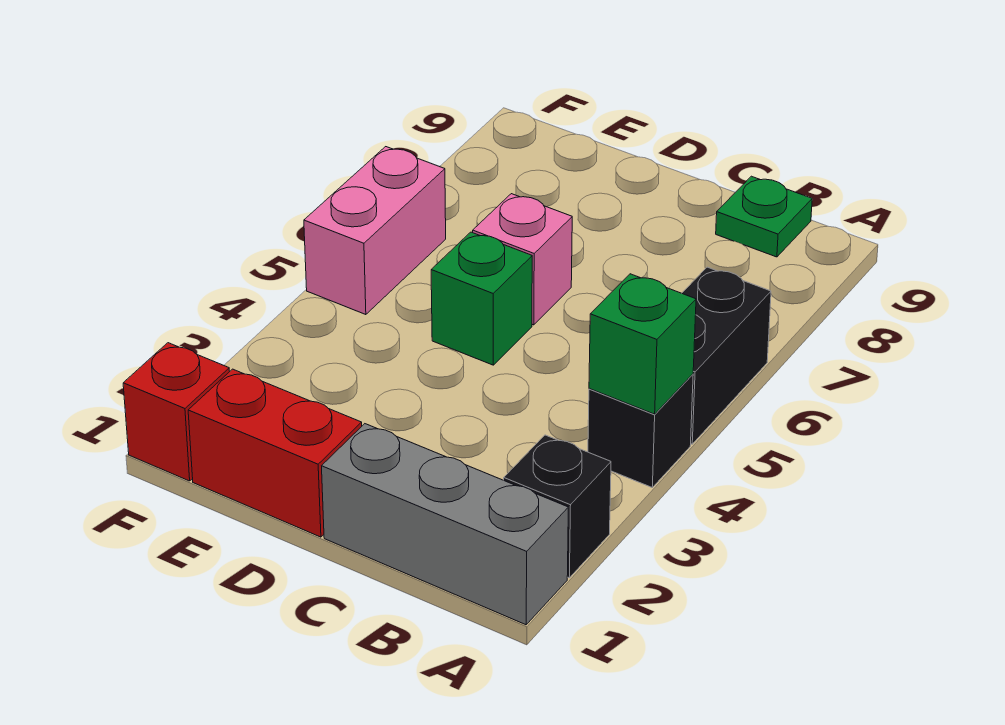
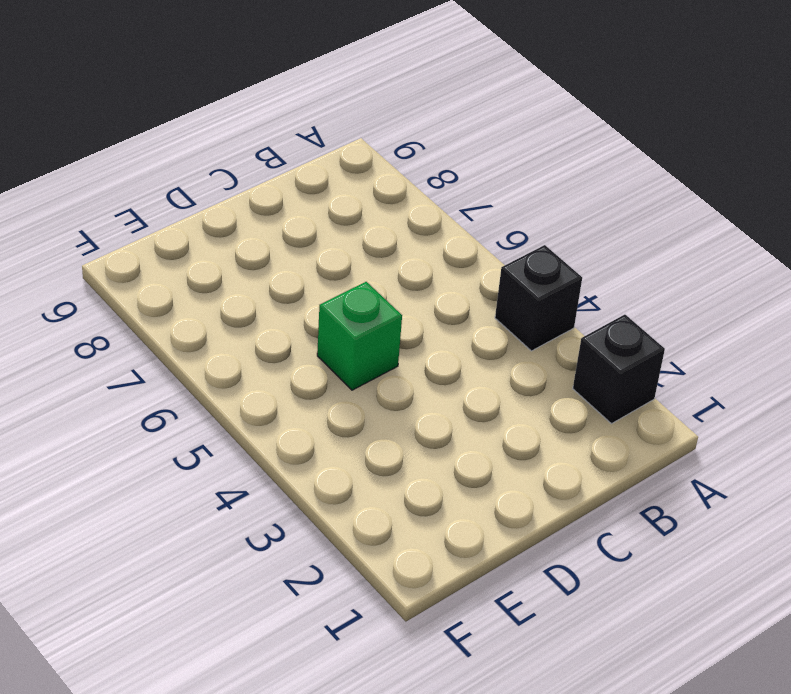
none -> grey 1x3 brick [322,424,568,625]
none -> black 1x2 brick [682,267,771,444]

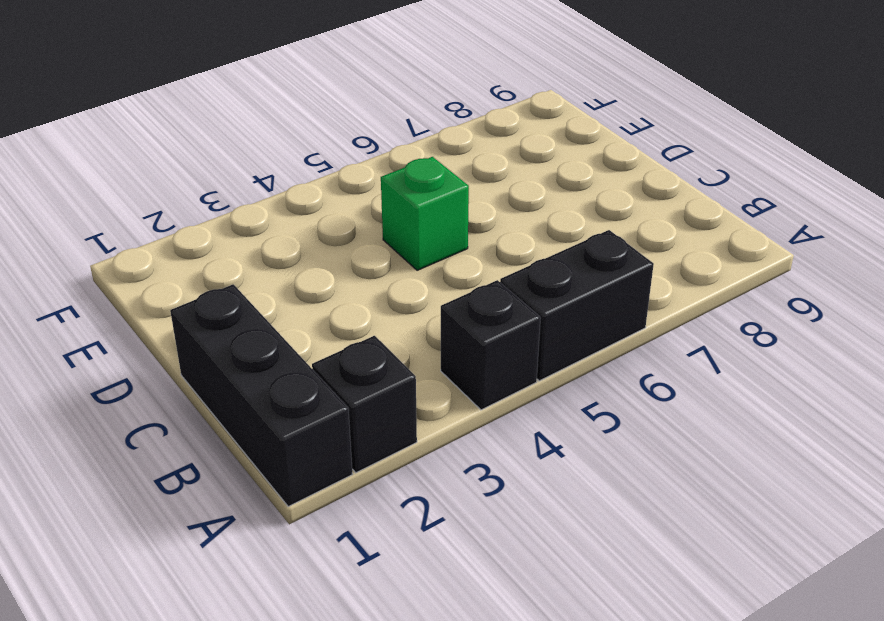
black 1x3 brick [170,284,352,507] -> grey 1x3 brick [322,424,568,625]
none -> green 1x1 plate [716,176,812,257]
none -> red 1x2 brick [188,369,362,537]

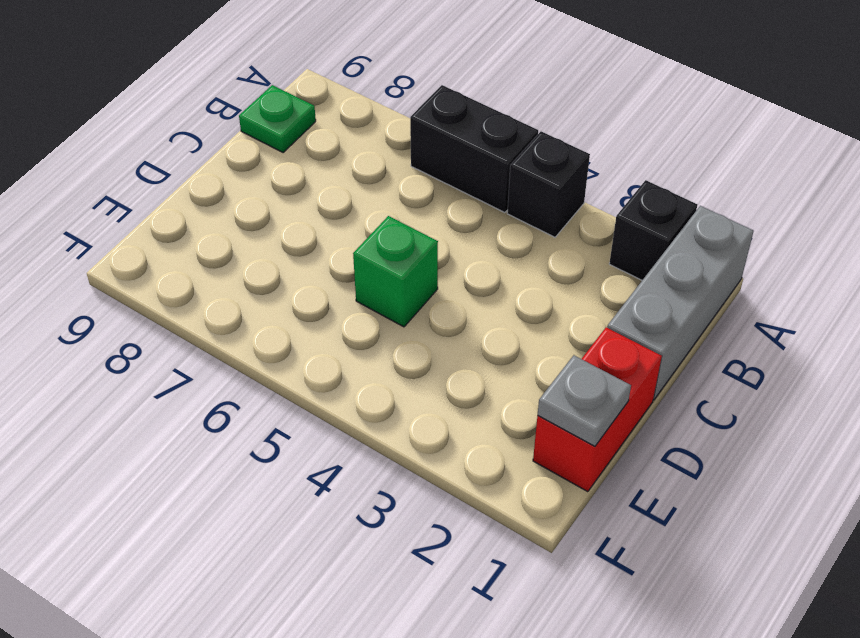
grey 1x1 plate [538,355,631,446] -> none
none -> pink 1x1 brick [473,194,572,325]
none -> red 1x1 brick [123,343,230,481]

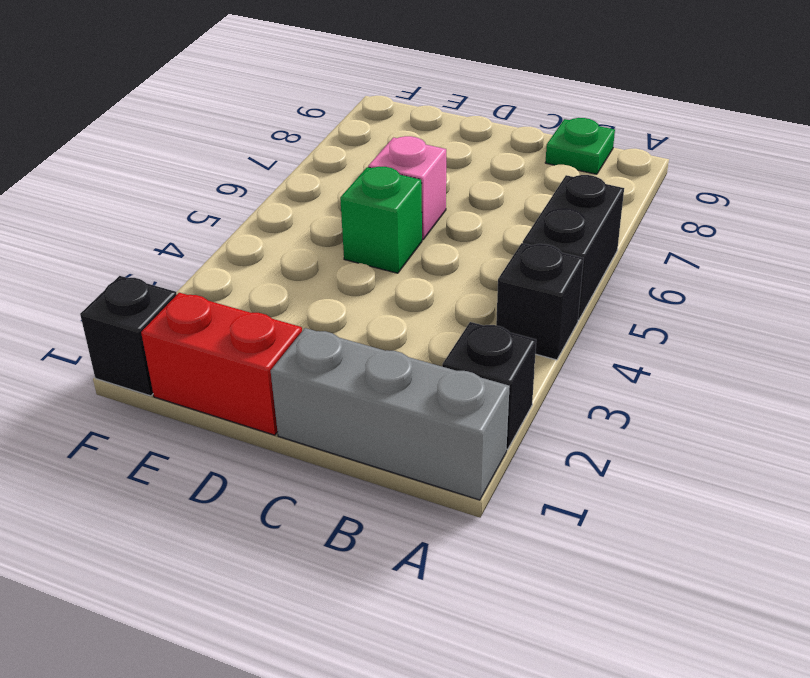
black 1x1 brick [80,276,177,396] -> red 1x1 brick [123,343,230,481]
none -> pink 1x2 brick [304,147,446,315]
none -> green 1x1 brick [589,274,696,414]

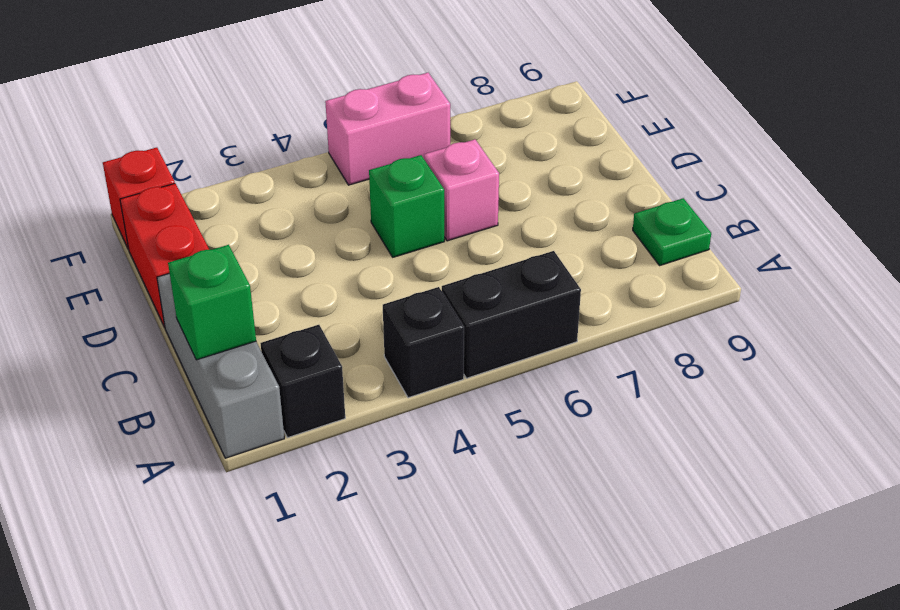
green 1x1 brick [168,245,256,360] -> green 1x1 brick moved to [589,274,696,414]

